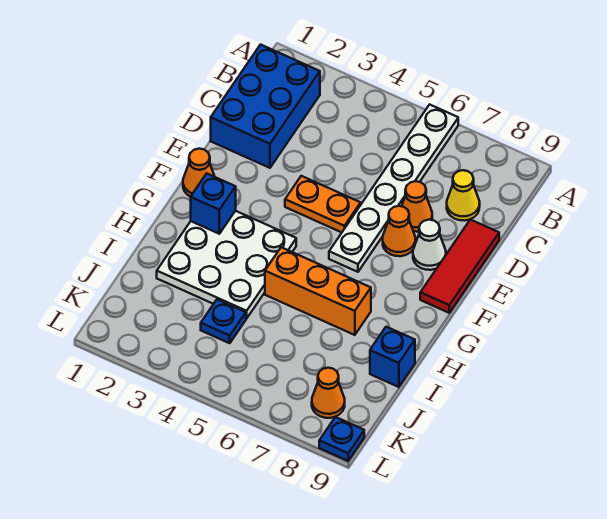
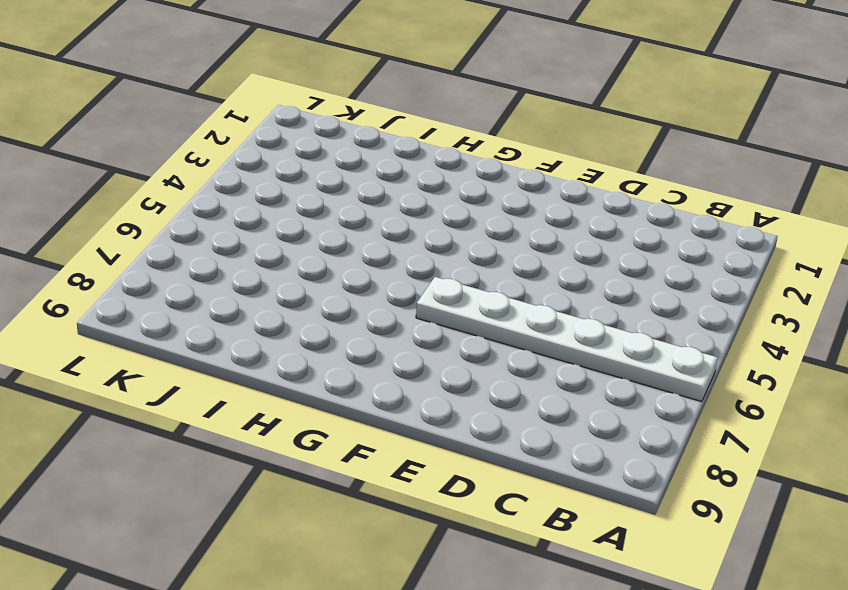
none -> blue 2x3 brick [211,45,320,168]
none -> yellow 1x1 cone [447,170,480,221]
none -> orange 1x1 cone [402,181,432,232]

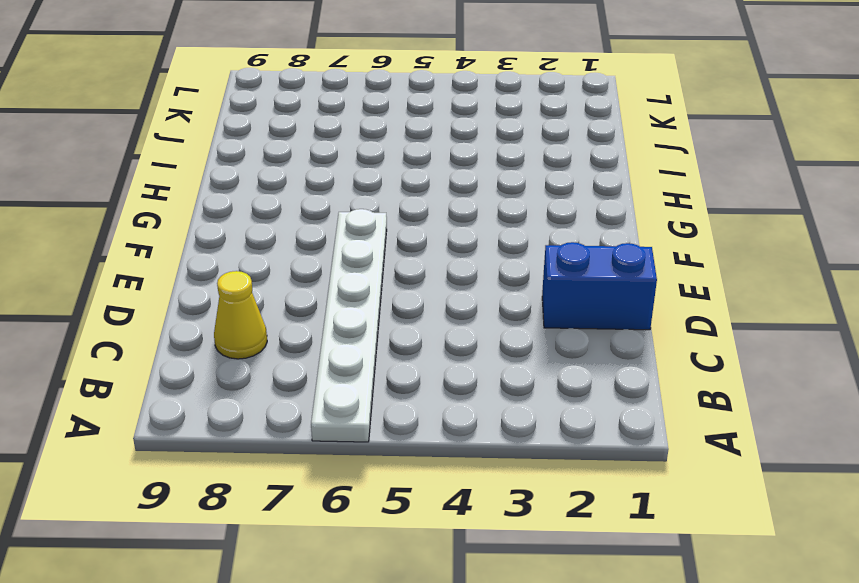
blue 1x2 brick [542,242,657,330] -> blue 2x3 brick [211,45,320,168]
none -> orange 1x1 cone [402,181,432,232]
none -> red 1x3 tile [420,220,499,313]
none -> orange 1x2 plate [285,176,361,232]

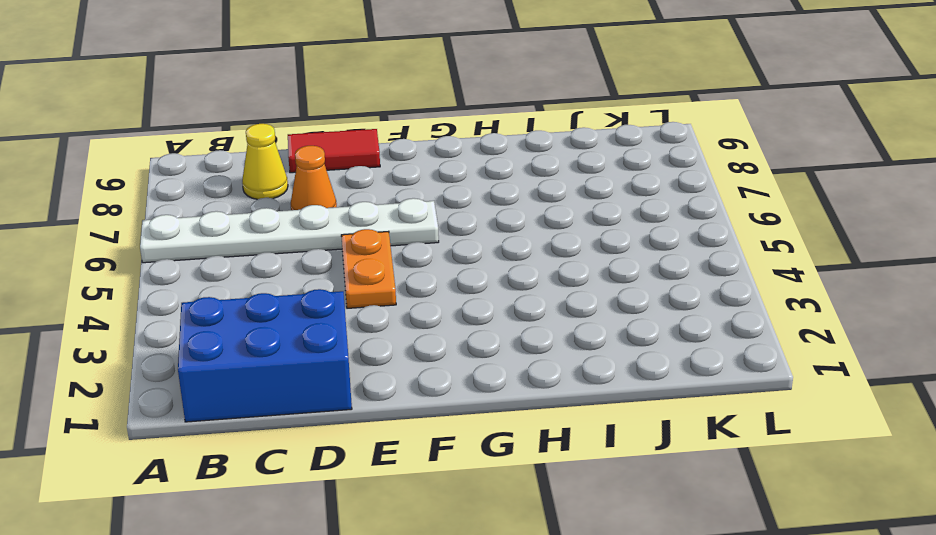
red 1x2 tile [288,129,380,173] -> red 1x3 tile [420,220,499,313]
none -> orange 1x1 cone [383,206,415,256]
none -> white 1x1 cone [413,220,446,270]
none -> orange 1x1 cone [183,149,215,197]

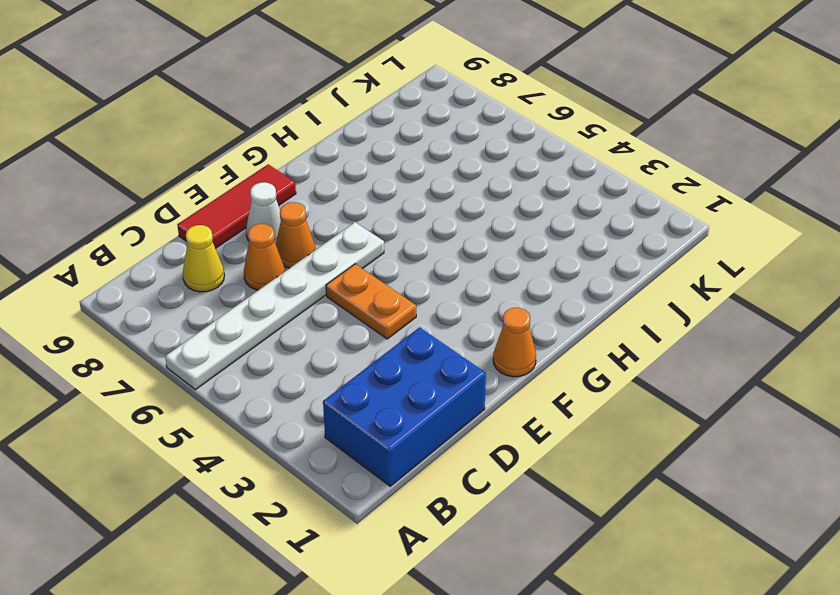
none -> white 3x3 plate [157,211,296,319]
none -> orange 1x3 brick [265,247,371,335]
none -> blue 1x1 brick [370,327,415,387]

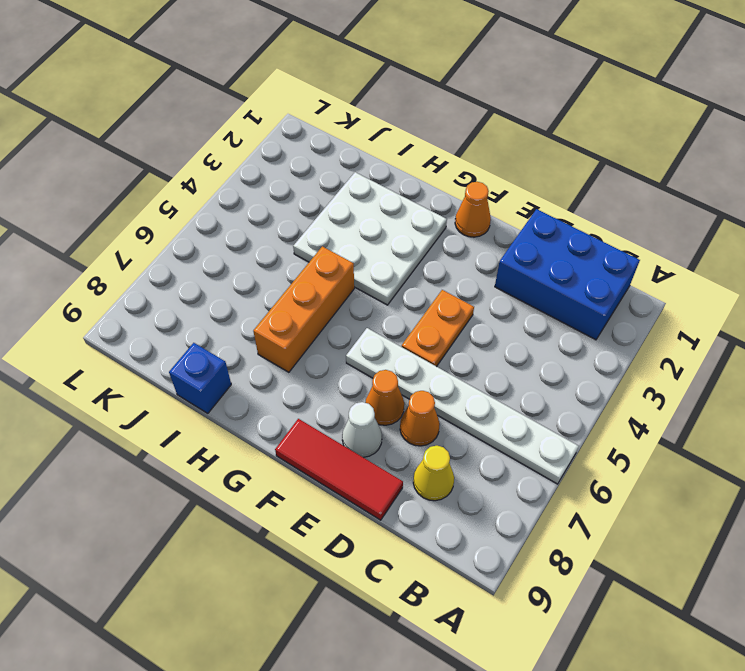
none -> blue 1x1 plate [201,299,246,343]
none -> orange 1x1 cone [312,368,345,418]
none -> blue 1x1 plate [319,417,364,461]

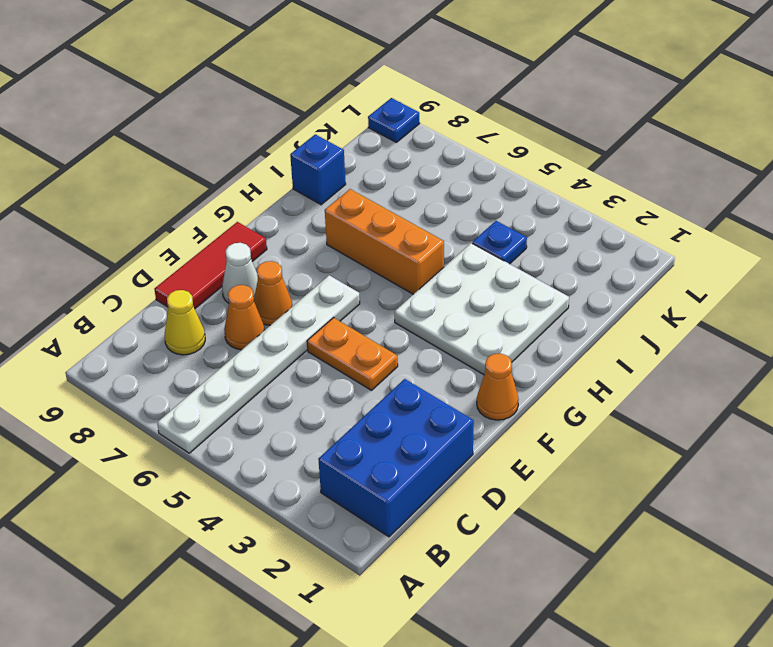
none -> orange 1x1 cone [312,368,345,418]
none -> blue 1x1 brick [191,174,236,234]

